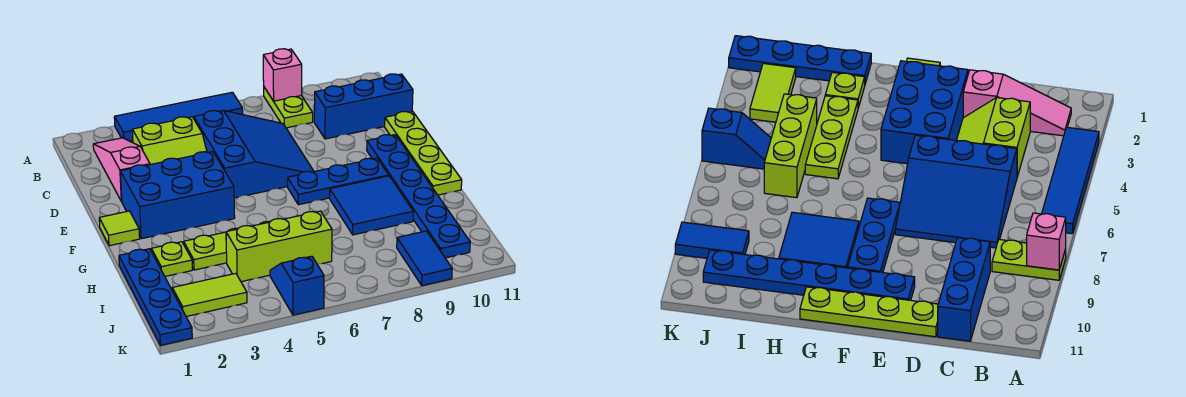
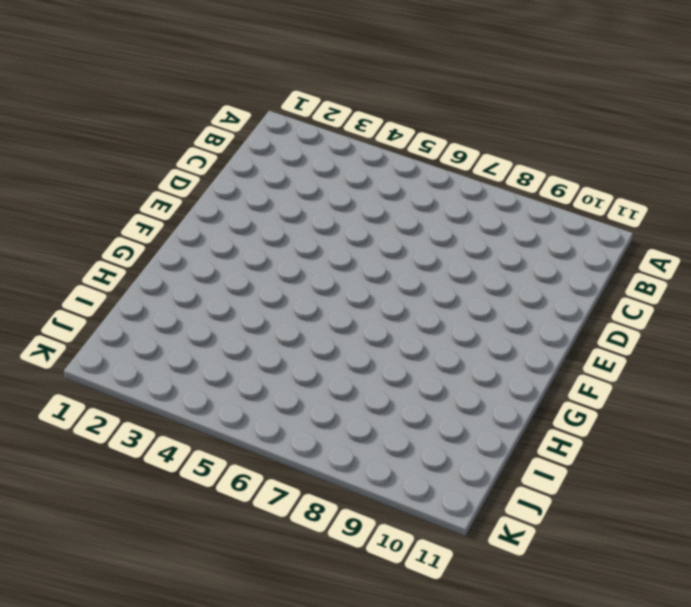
none -> blue 1x4 tile [114,92,243,141]
none -> lime 1x2 plate [264,87,313,128]
none -> pink 1x3 slope [93,138,150,201]

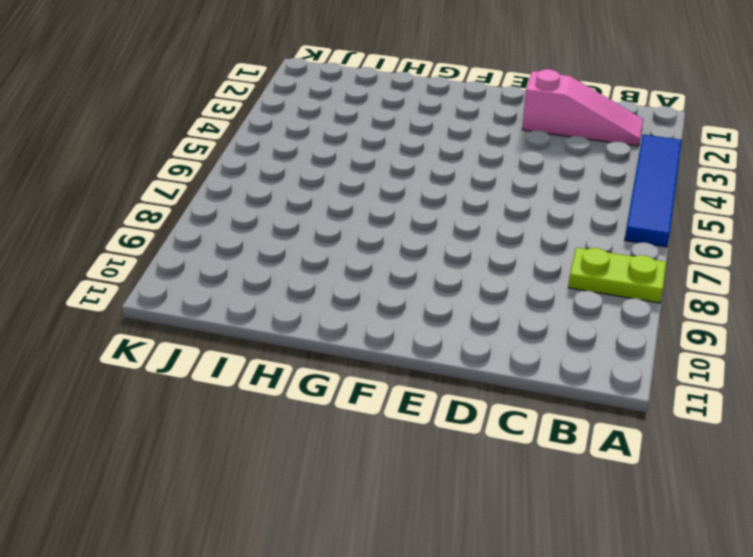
none -> lime 2x2 slope [132,117,207,165]
none -> blue 3x3 slope [194,110,314,198]
none -> blue 1x3 brick [314,74,413,139]

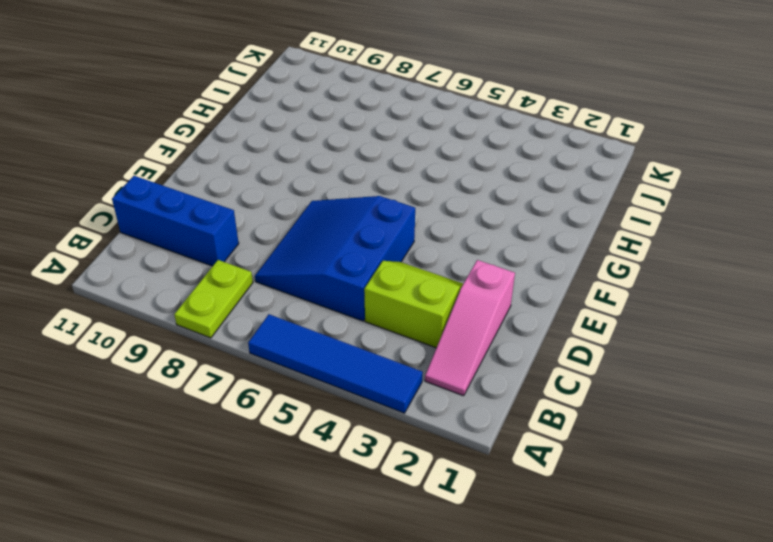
none -> lime 1x4 plate [385,111,462,195]
none -> blue 2x3 brick [120,152,235,239]
none -> blue 1x6 plate [367,135,470,258]

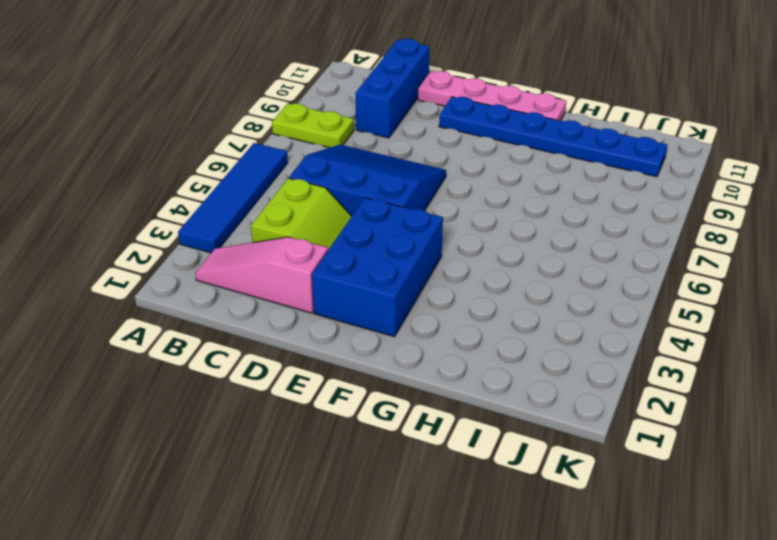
pink 1x4 plate [418,71,566,121] -> lime 1x4 plate [385,111,462,195]
none -> lime 1x1 tile [99,211,140,246]
none -> blue 1x3 plate [288,158,389,205]
none -> blue 2x2 tile [330,176,413,235]

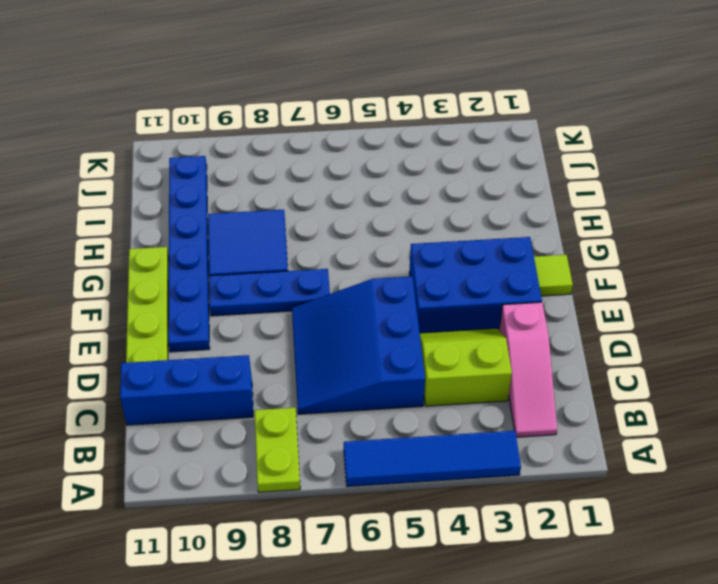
none -> blue 1x4 plate [119,249,192,345]
none -> lime 1x1 plate [151,242,192,276]
none -> lime 1x3 plate [184,221,270,270]

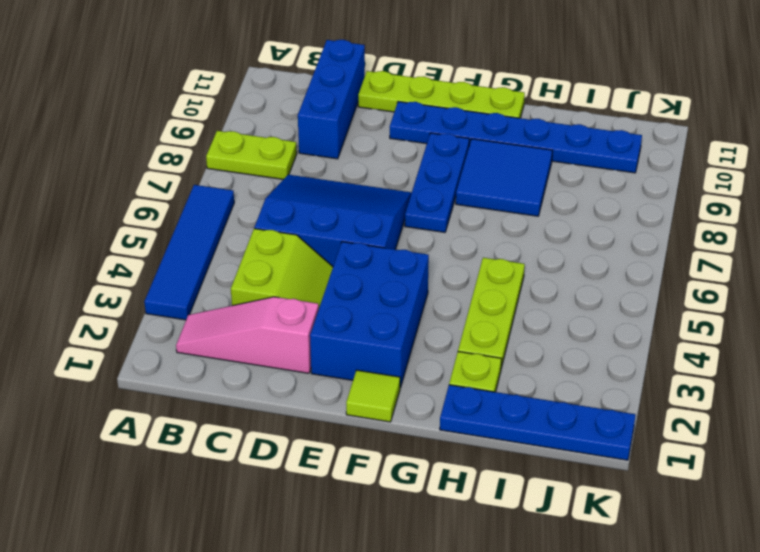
none -> lime 1x3 brick [226,211,332,282]
none -> lime 1x2 tile [172,273,247,317]
none -> blue 1x2 slope [270,256,324,315]

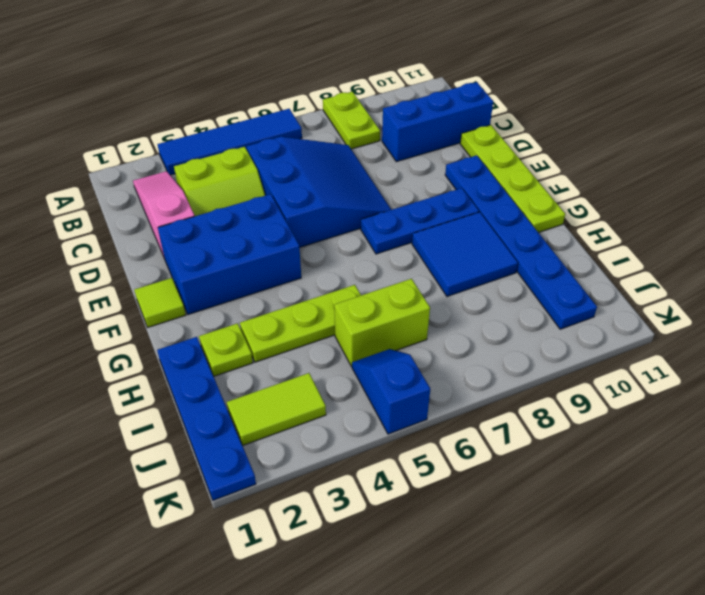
lime 1x2 brick [334,279,430,366] -> lime 1x3 brick [226,211,332,282]
none -> blue 1x2 tile [397,231,452,286]
none -> pink 1x1 brick [263,49,302,101]

